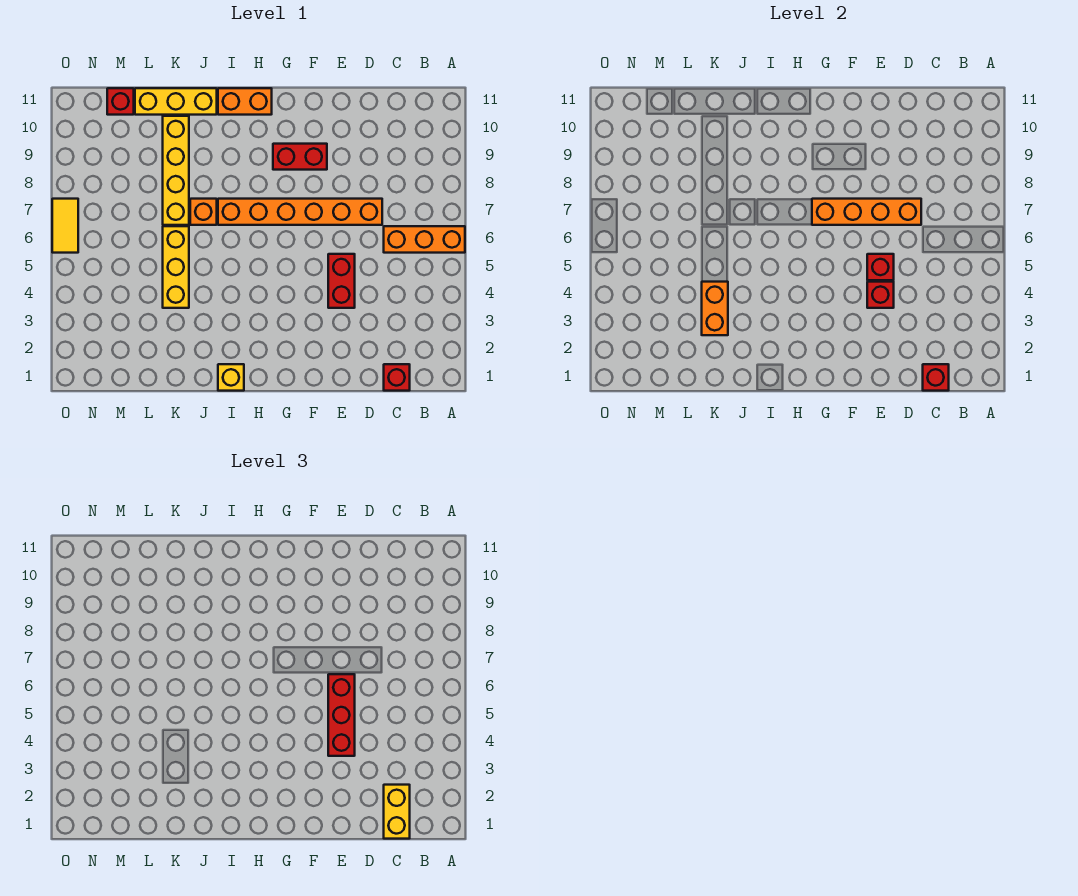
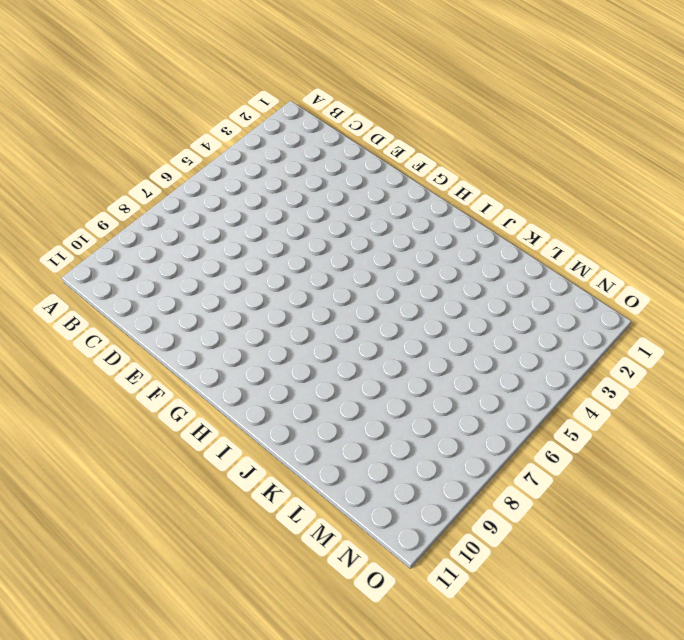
none -> orange 1x3 brick [384,226,465,253]
none -> red 1x1 brick [384,364,410,391]
none -> orange 1x6 brick [218,199,382,225]

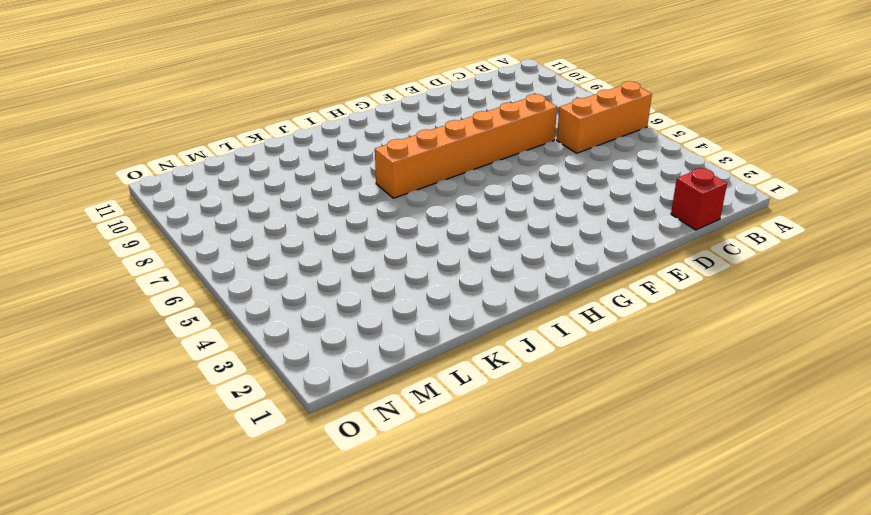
none -> red 1x2 brick [328,254,355,308]
none -> red 1x2 brick [273,144,327,170]
none -> orange 1x2 brick [218,88,272,115]

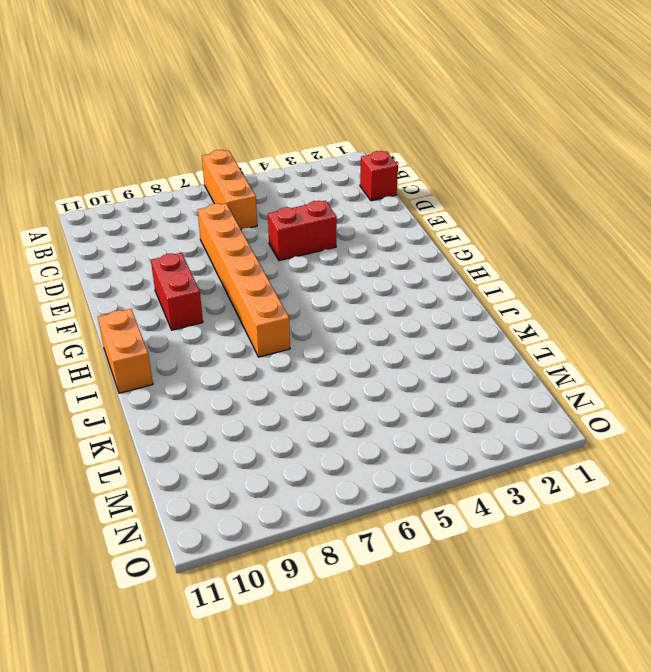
none -> yellow 1x1 brick [218,364,244,391]
none -> orange 1x1 brick [190,199,217,225]
none -> yellow 1x3 brick [135,88,217,115]

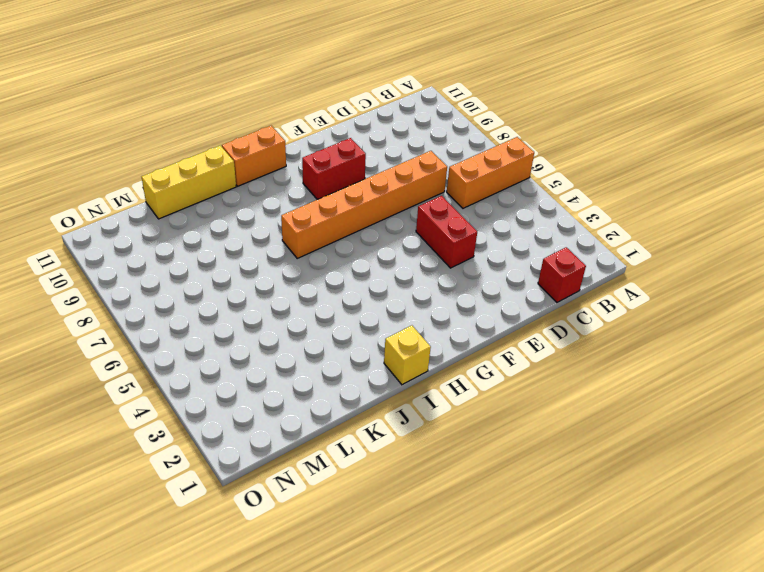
none -> orange 1x1 brick [190,199,217,225]
none -> yellow 1x3 brick [163,226,189,308]
none -> yellow 1x4 brick [163,116,189,225]

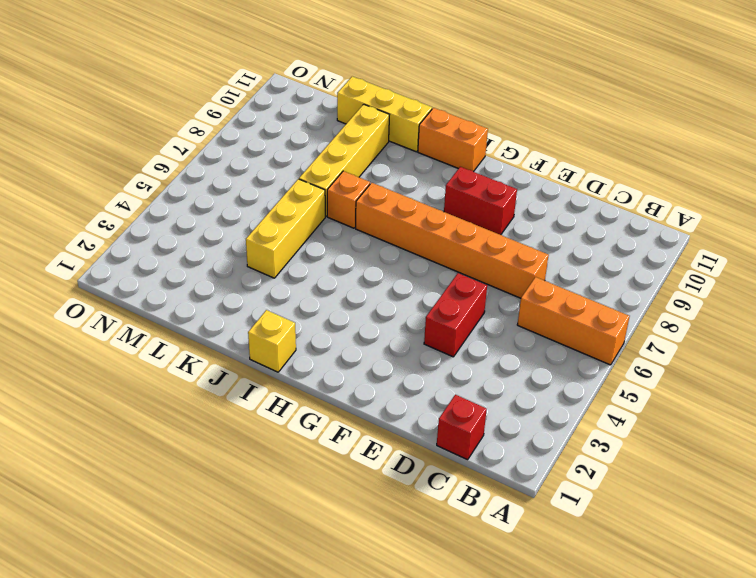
none -> red 1x1 brick [107,88,134,115]
none -> yellow 1x2 tile [52,199,78,253]
none -> red 1x1 brick [923,364,949,391]

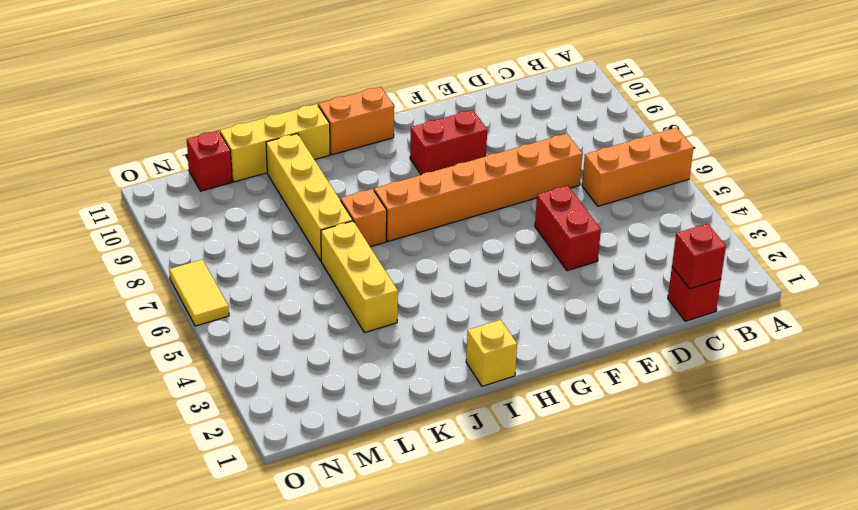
none -> orange 1x4 brick [812,199,921,225]
none -> red 1x1 brick [867,282,894,308]
none -> red 1x1 brick [867,254,894,280]

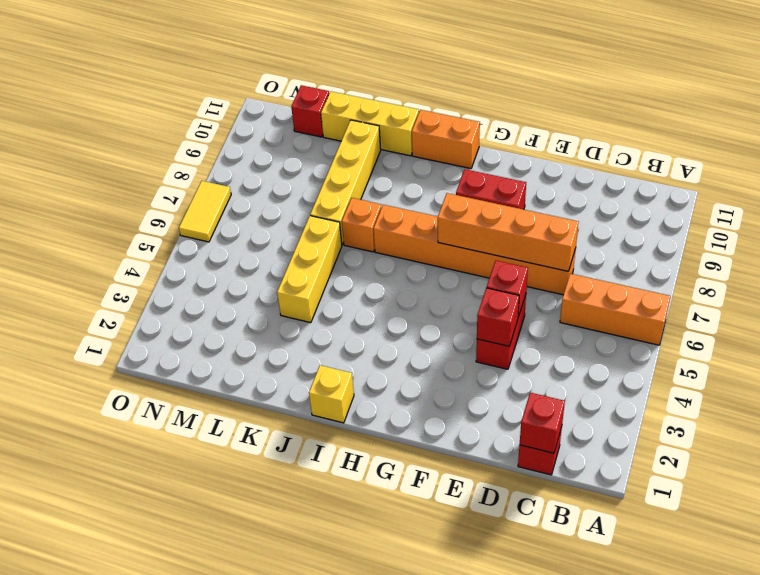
none -> orange 1x2 brick [702,282,728,335]
none -> yellow 1x2 brick [384,785,410,839]
none -> red 1x3 brick [328,674,355,756]

